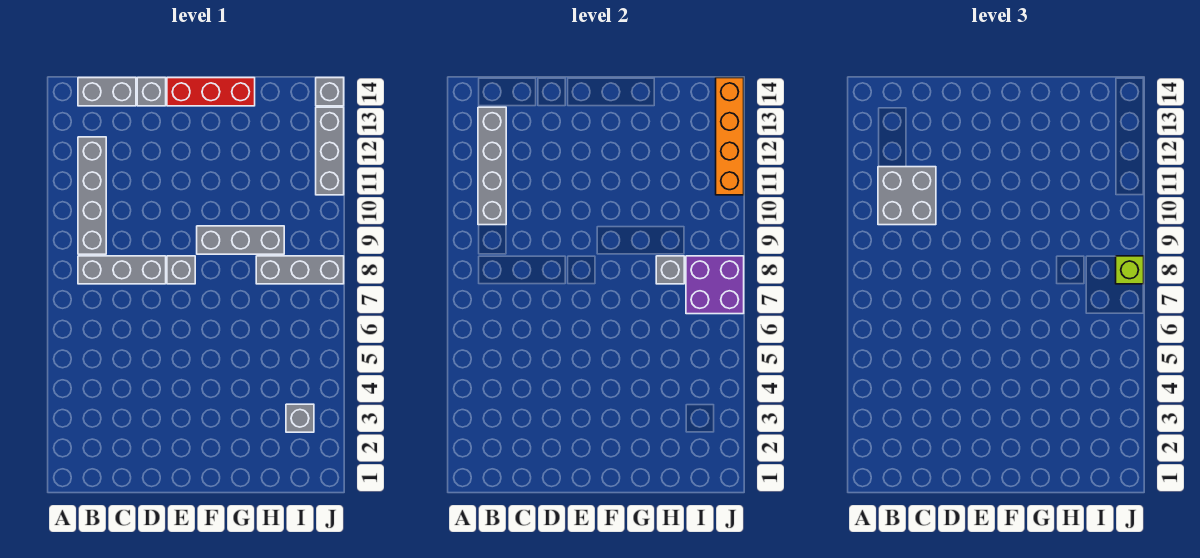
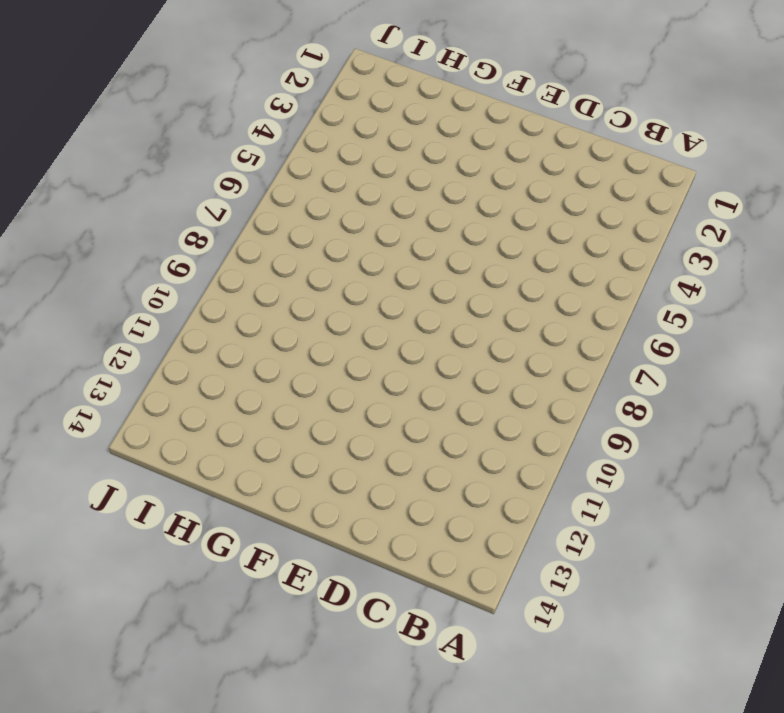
none -> grey 1x3 brick [78,256,166,284]
none -> grey 1x4 brick [78,137,106,254]
none -> grey 1x2 brick [78,78,136,106]

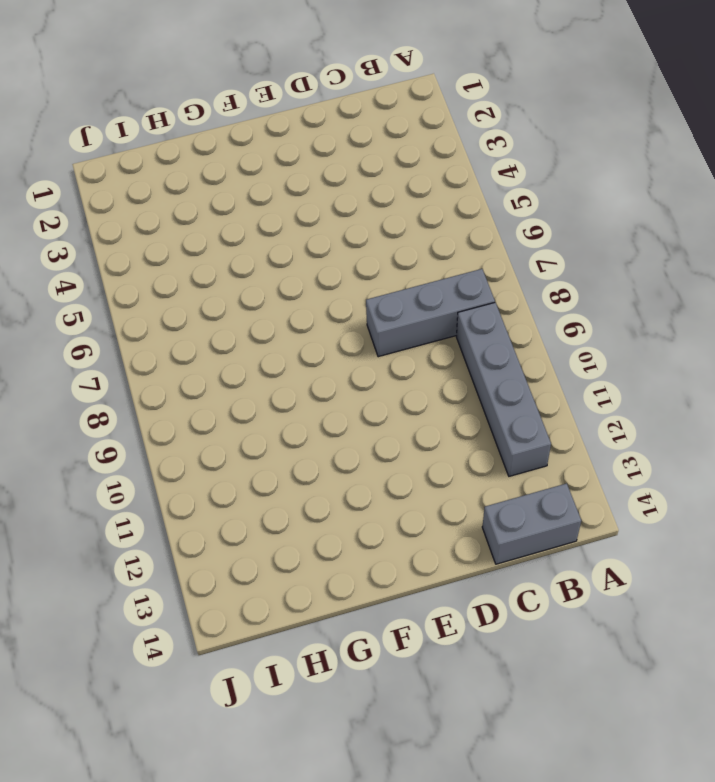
none -> grey 1x1 brick [137,78,166,106]
none -> grey 1x1 brick [167,256,195,284]
none -> red 1x3 brick [167,78,255,106]

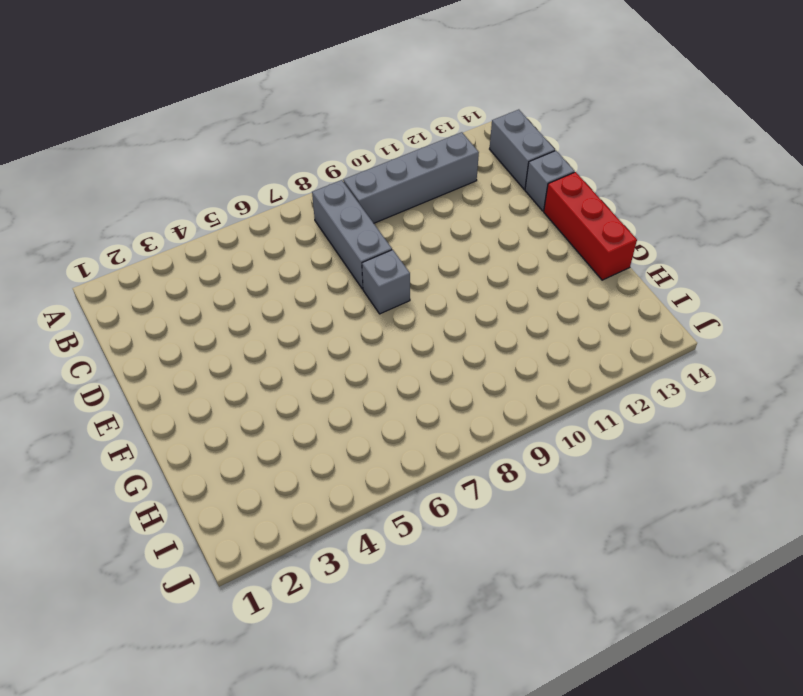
none -> grey 1x3 brick [197,226,284,254]
none -> grey 1x3 brick [256,256,344,284]
none -> grey 1x1 brick [286,404,314,432]

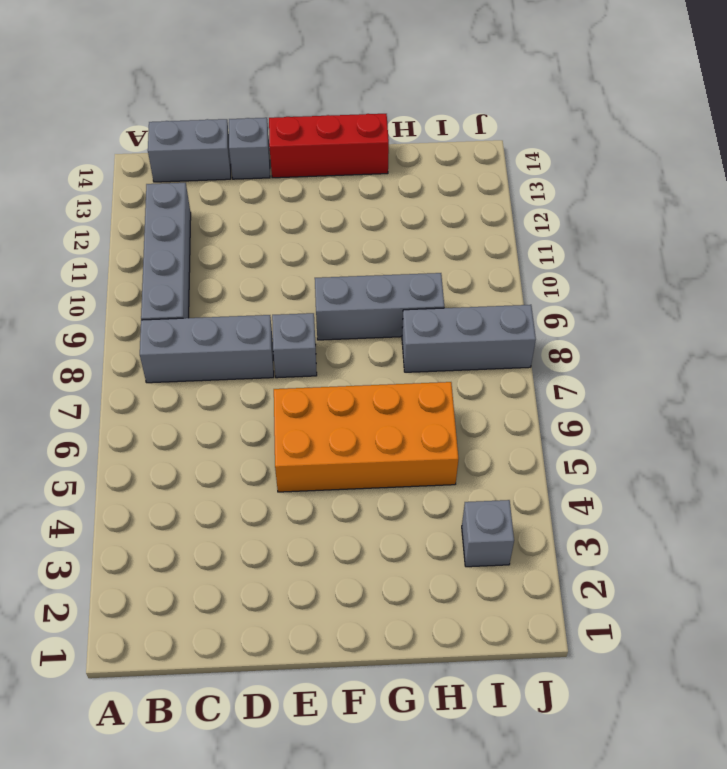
orange 2x4 brick [274,382,459,492] -> none
none -> grey 1x3 brick [316,107,344,195]
none -> grey 1x1 brick [316,78,344,106]
none -> grey 1x4 brick [478,107,506,225]

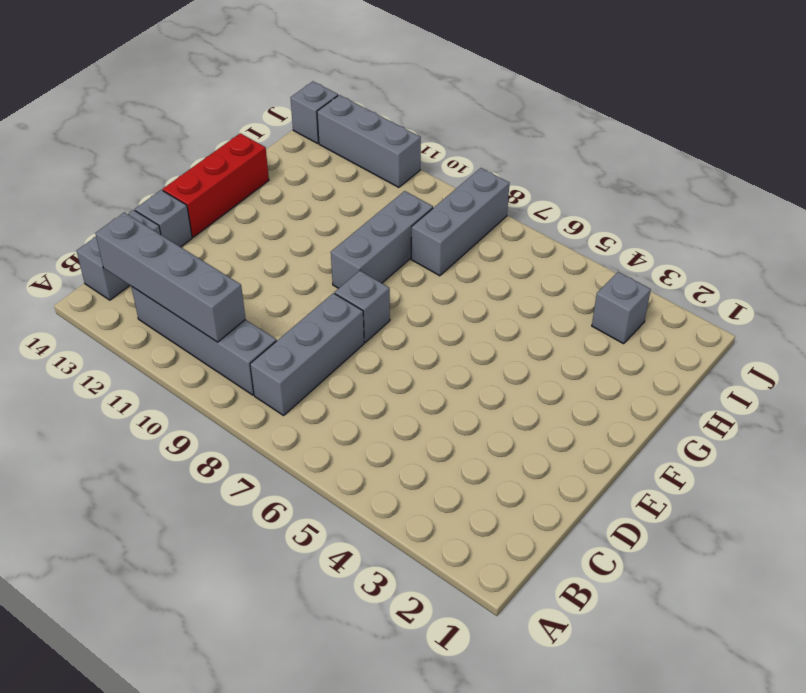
none -> grey 1x1 brick [656,256,684,284]
none -> purple 2x2 brick [686,256,744,314]
none -> orange 1x4 brick [716,78,744,195]

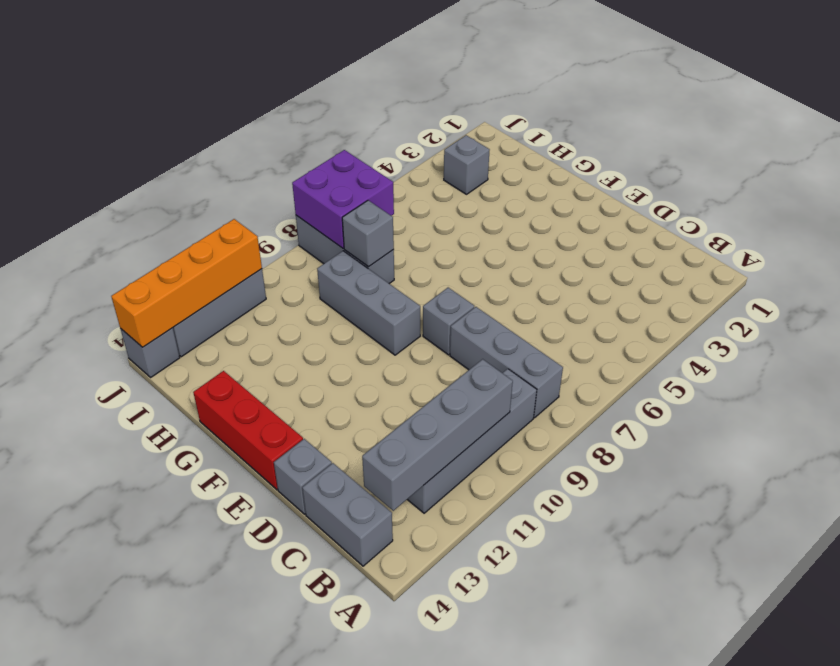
none -> grey 2x2 brick [878,167,936,225]
none -> lime 1x1 brick [1116,256,1144,284]

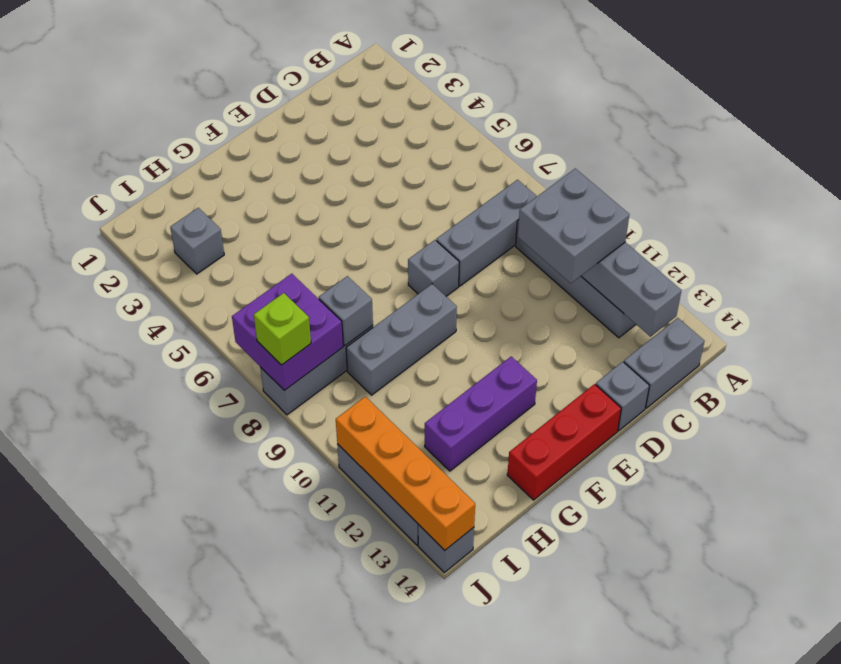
purple 1x3 brick [425,357,537,471] -> none

